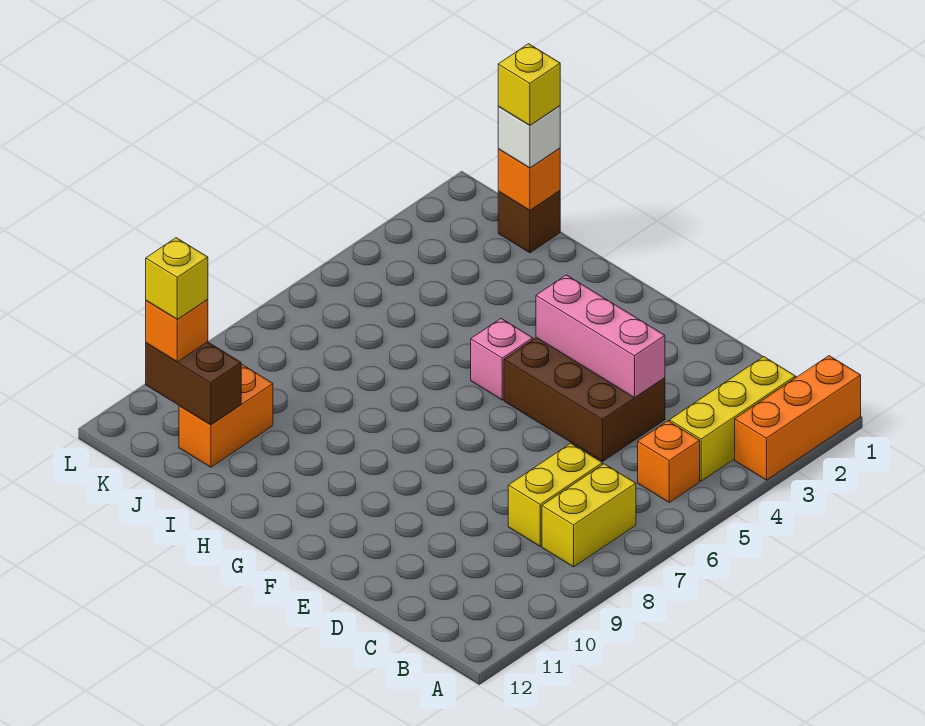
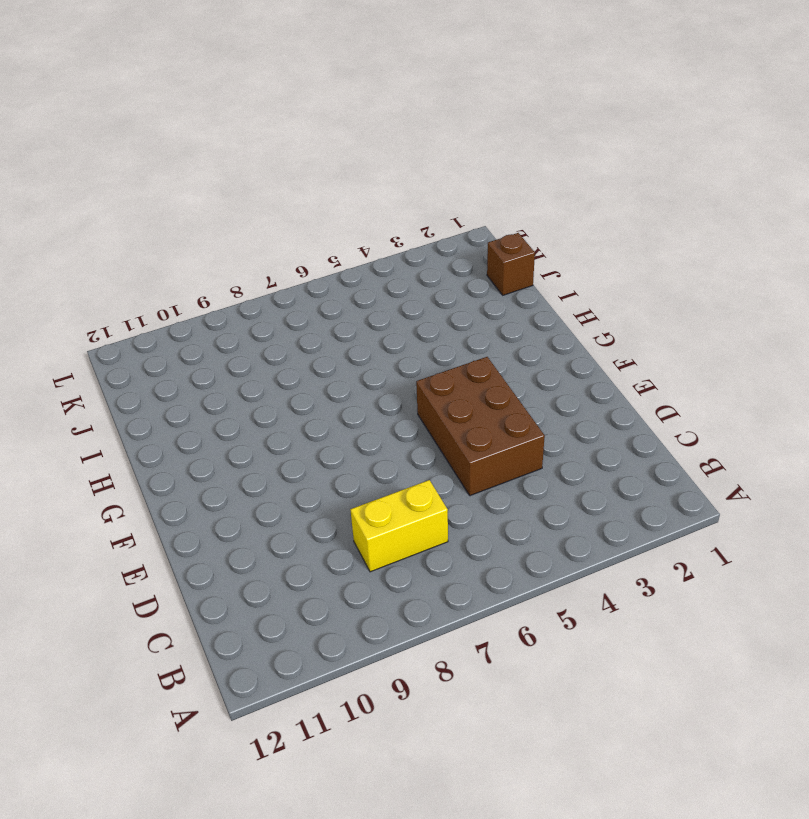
none -> orange 1x3 brick [735,356,861,480]
none -> yellow 1x3 brick [670,357,795,481]
none -> orange 1x1 brick [638,421,700,502]

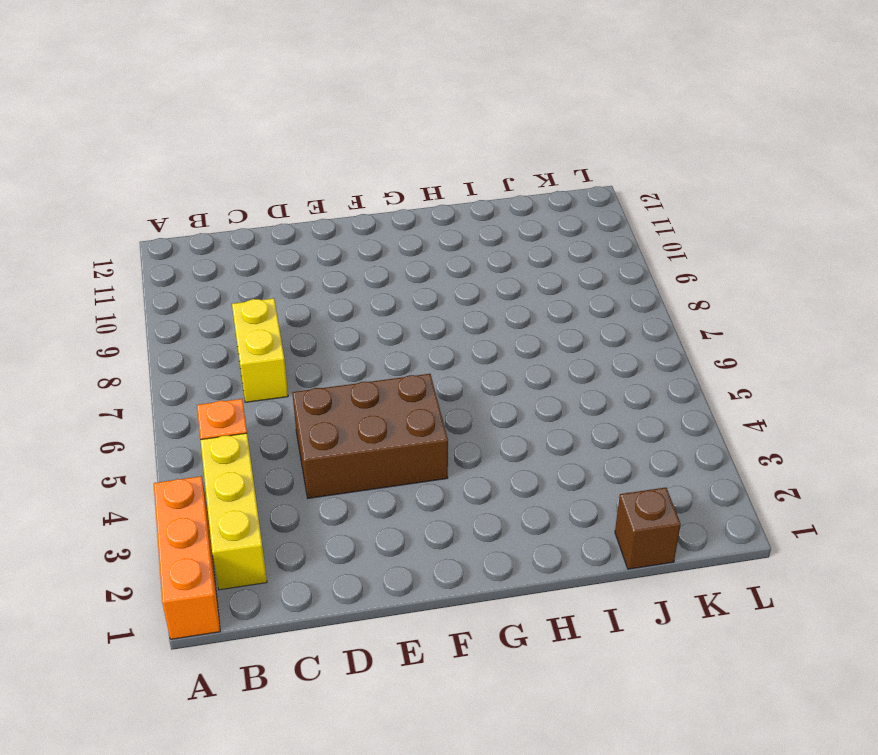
none -> yellow 1x2 brick [542,464,636,567]
none -> pink 1x1 brick [471,319,533,400]
none -> orange 1x2 brick [179,364,273,467]

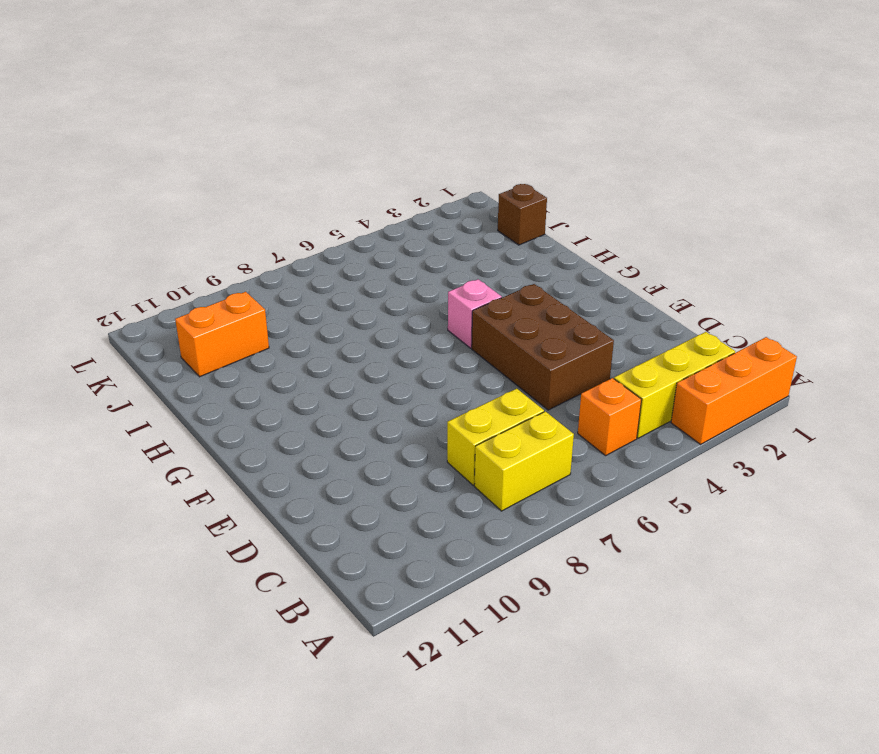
none -> pink 1x3 brick [536,275,665,398]
none -> orange 1x1 brick [498,148,560,210]
none -> brown 1x2 brick [146,342,241,425]

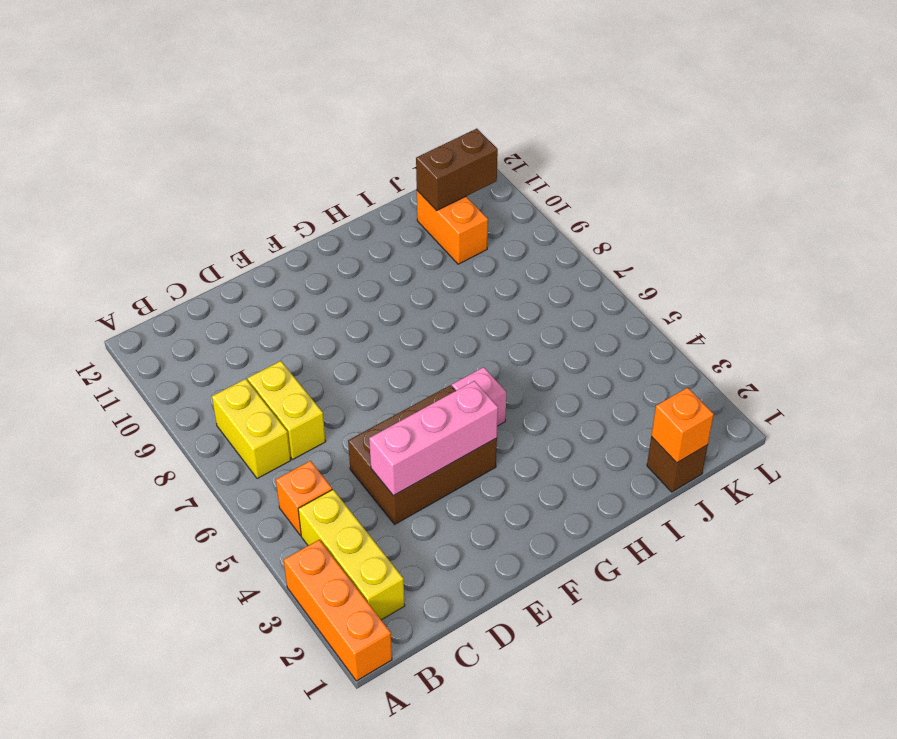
none -> white 1x1 brick [498,106,560,168]
none -> orange 1x1 brick [146,300,208,362]
none -> yellow 1x1 brick [498,44,560,125]

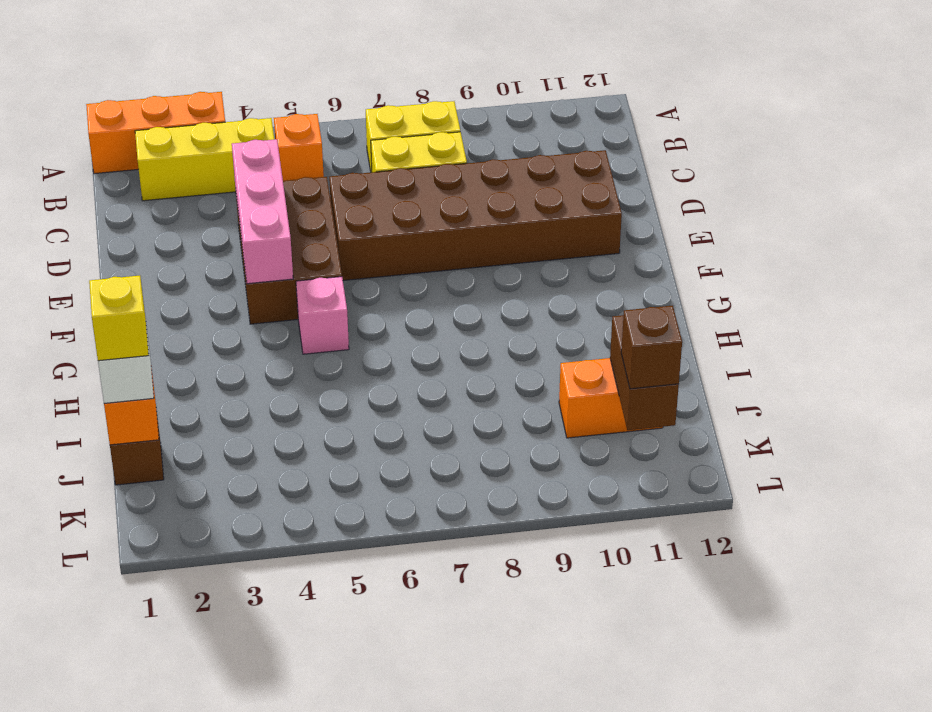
brown 2x6 brick [329,150,622,280] -> none
brown 1x1 brick [621,306,682,389] -> orange 1x1 brick [146,300,208,362]
none -> yellow 1x1 brick [146,238,208,320]

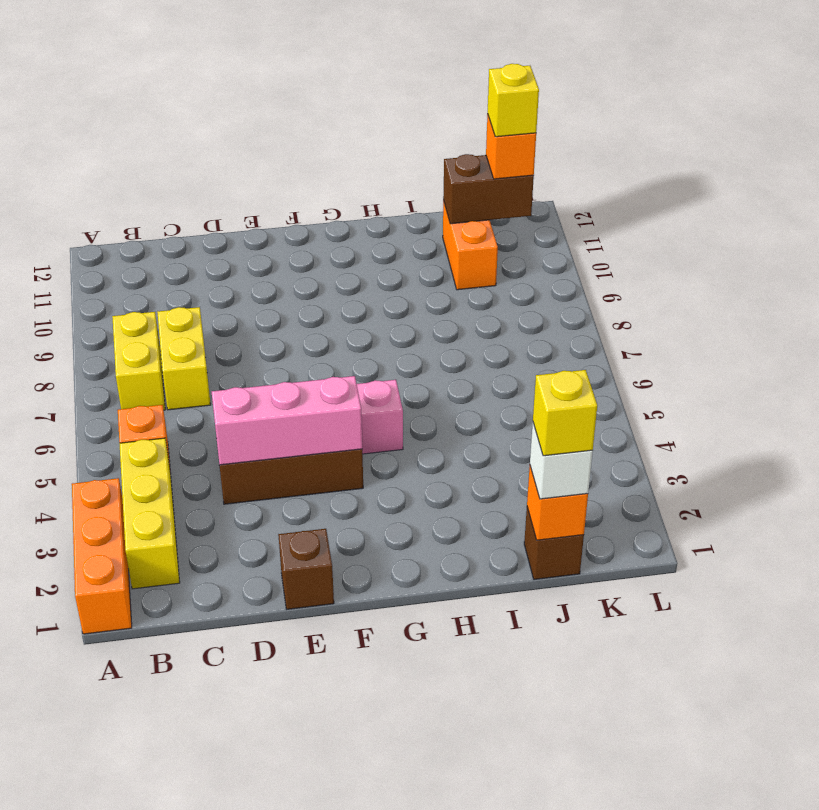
brown 1x1 brick [278,529,334,609] -> none

